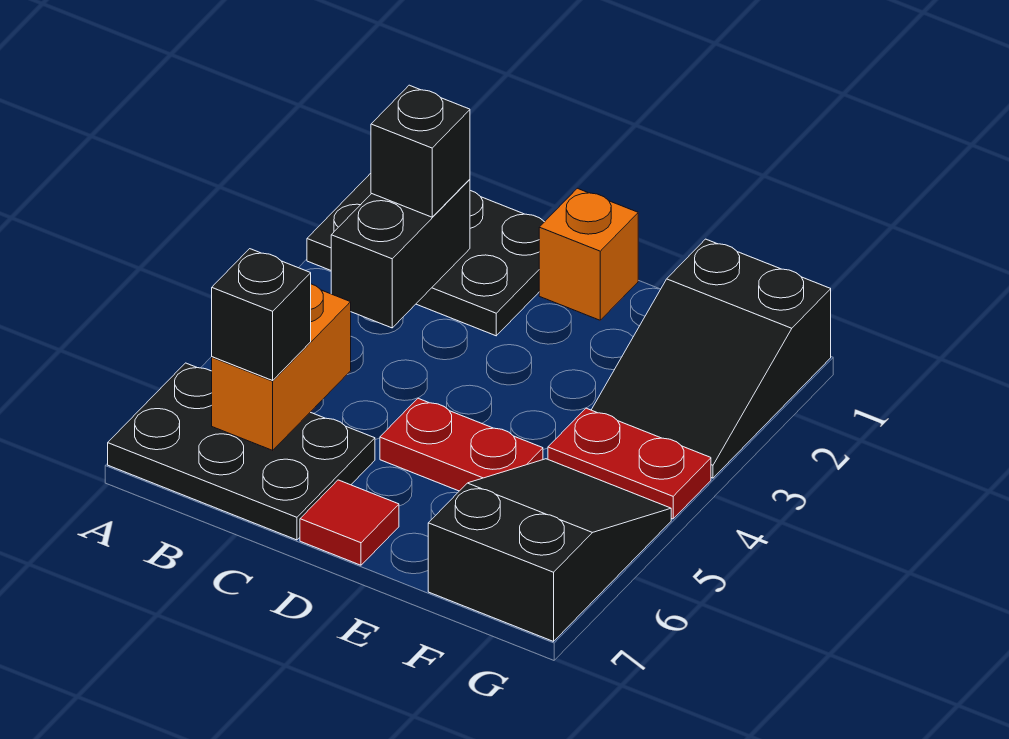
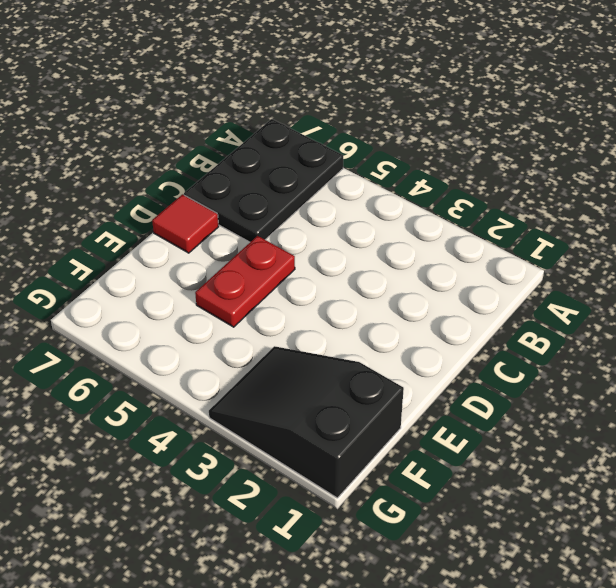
none -> black 2x3 plate [307,173,544,336]
none -> orange 1x1 brick [539,188,638,320]
none -> red 1x2 plate [548,408,711,519]

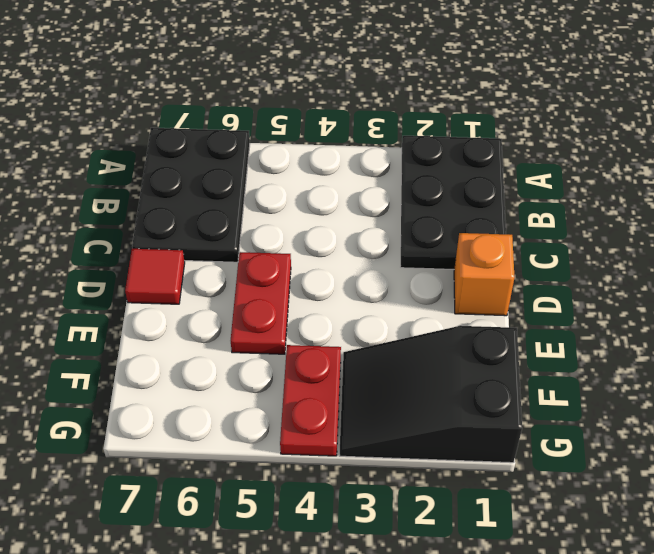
none -> black 2x3 slope [428,459,671,641]
none -> black 1x2 brick [331,179,470,328]
none -> orange 1x2 brick [212,284,351,450]

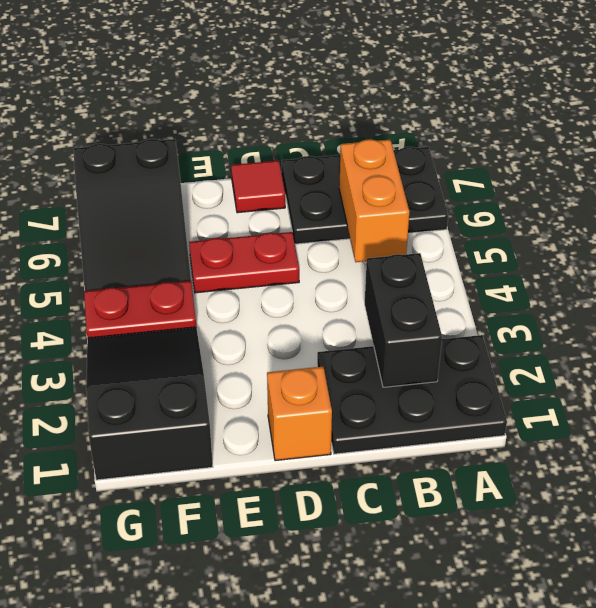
none -> black 1x1 brick [371,85,470,217]
none -> black 1x1 brick [212,249,311,380]

